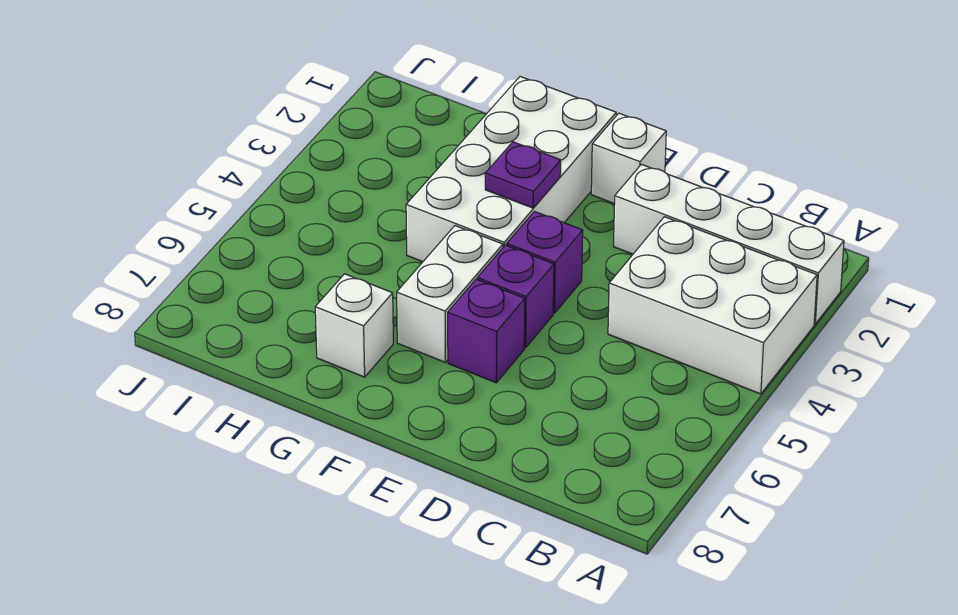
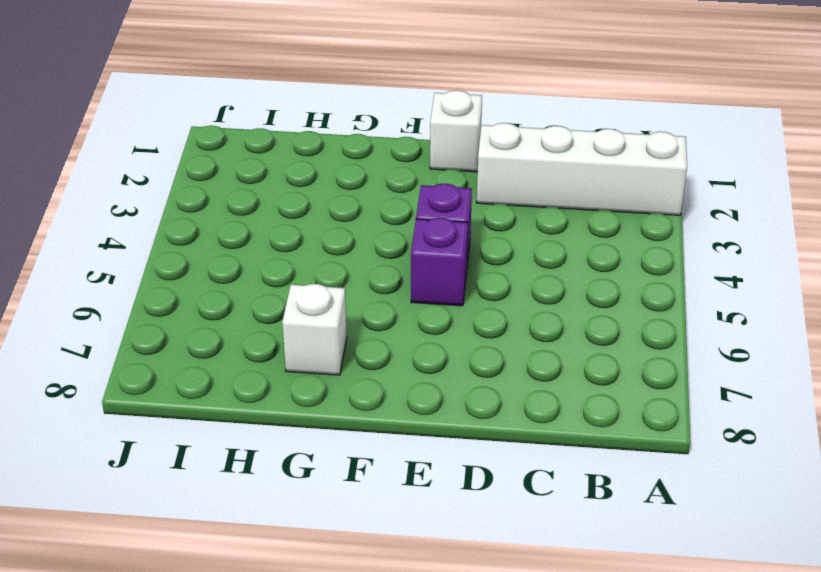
none -> white 2x3 brick [608,217,817,394]
none -> purple 1x1 brick [448,279,525,383]

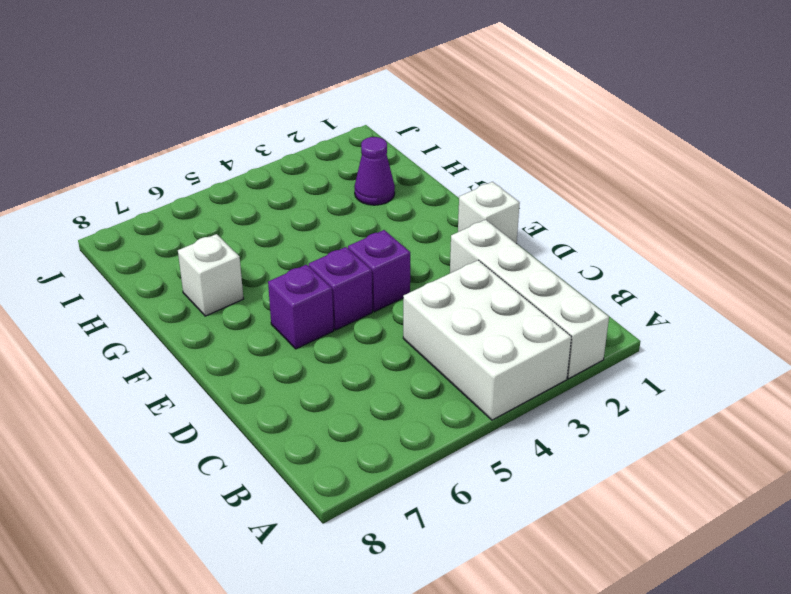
purple 1x1 cone [355,137,395,205] -> none
none -> white 2x4 brick [406,77,616,262]
none -> white 1x2 brick [397,226,503,362]

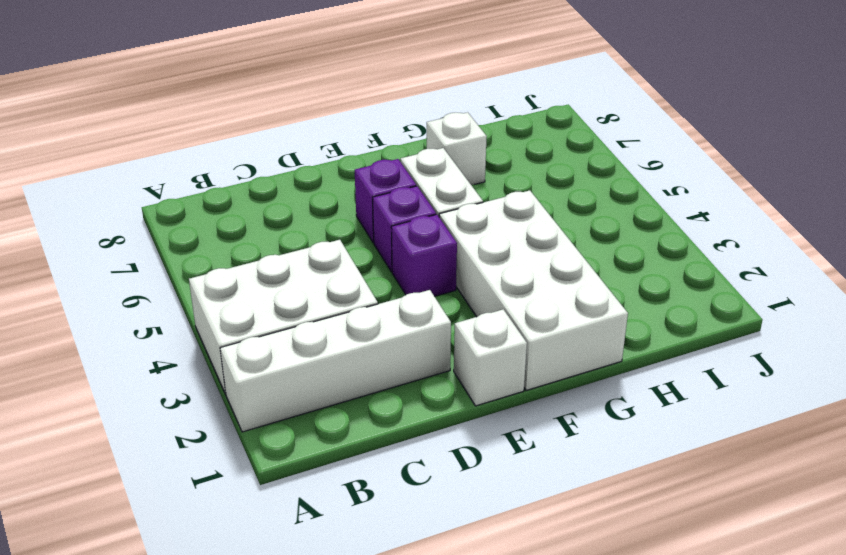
none -> purple 1x1 plate [485,142,561,208]

